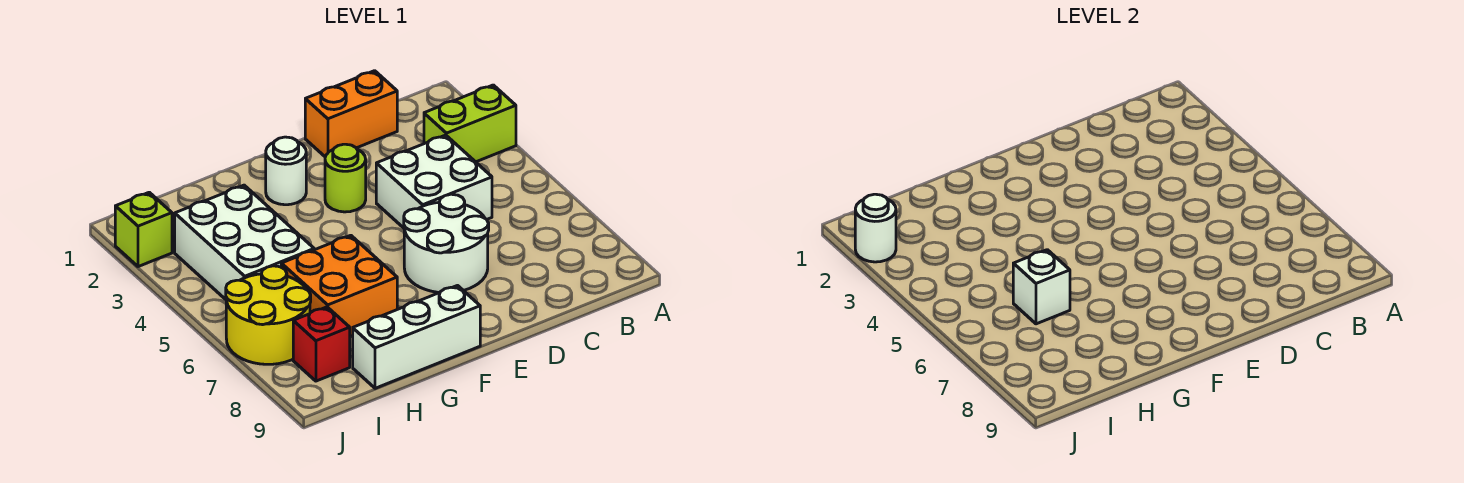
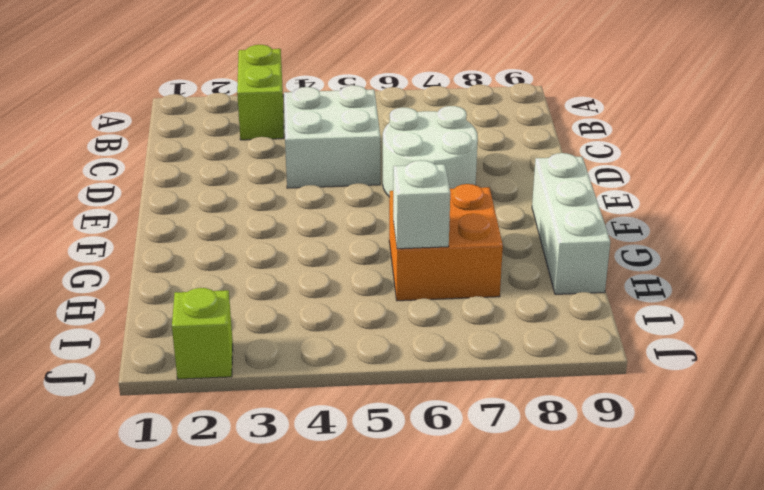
none -> orange 1x2 brick [305,71,397,157]
none -> lime 1x1 round brick [325,144,366,212]
none -> white 1x1 round brick [266,137,306,205]

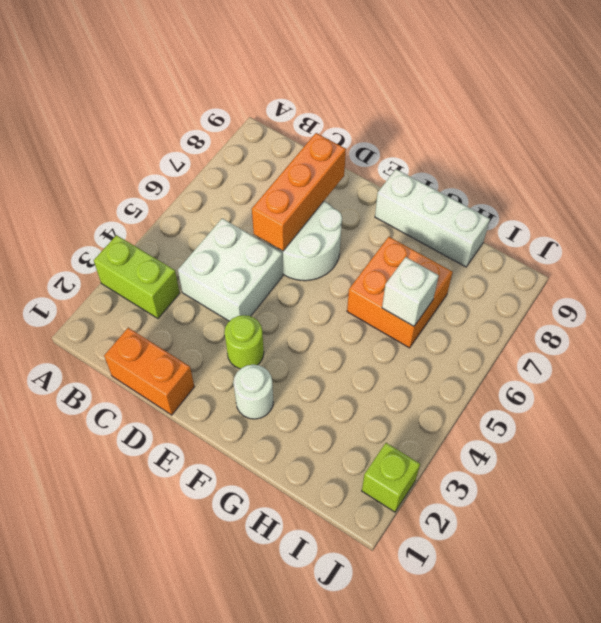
orange 1x3 brick [252,133,346,251] -> none
none -> white 2x3 brick [175,185,314,299]
none -> yellow 2x2 round brick [226,266,311,364]
none -> red 1x1 brick [293,307,350,381]

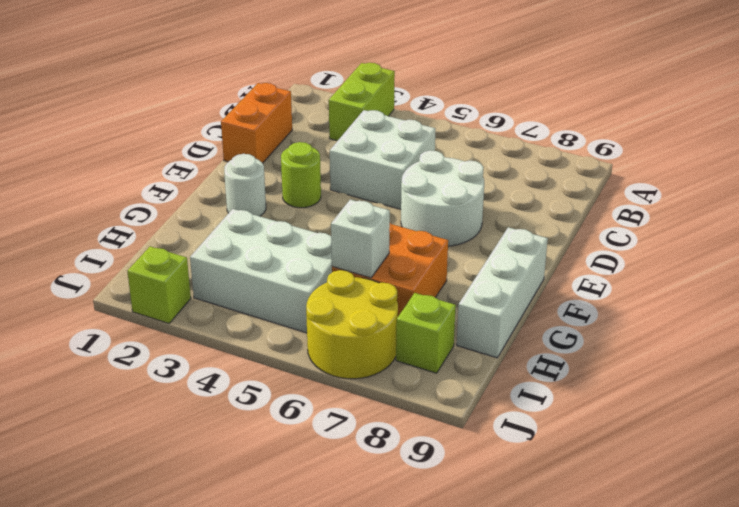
lime 1x1 brick [396,293,456,373] -> red 1x1 brick [293,307,350,381]
none -> white 1x1 round brick [855,194,896,262]

